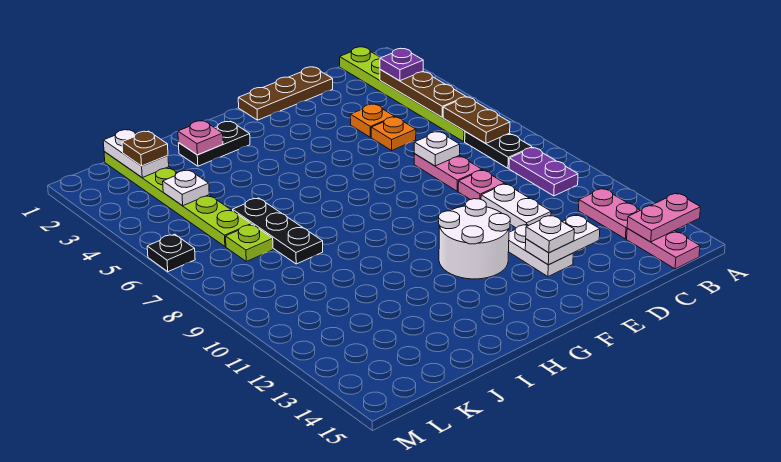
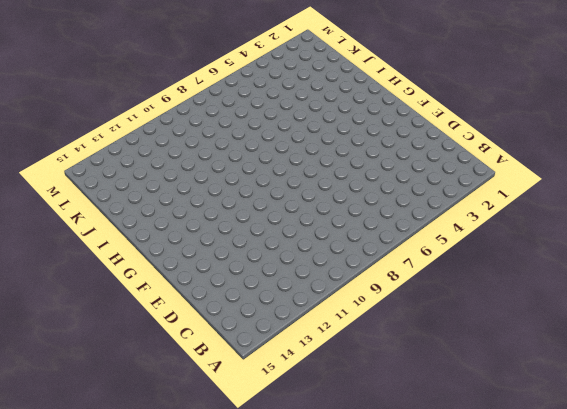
none -> lime 1x6 plate [340,47,465,142]
none -> black 1x2 plate [465,132,532,168]
none -> purple 1x2 plate [509,148,578,196]

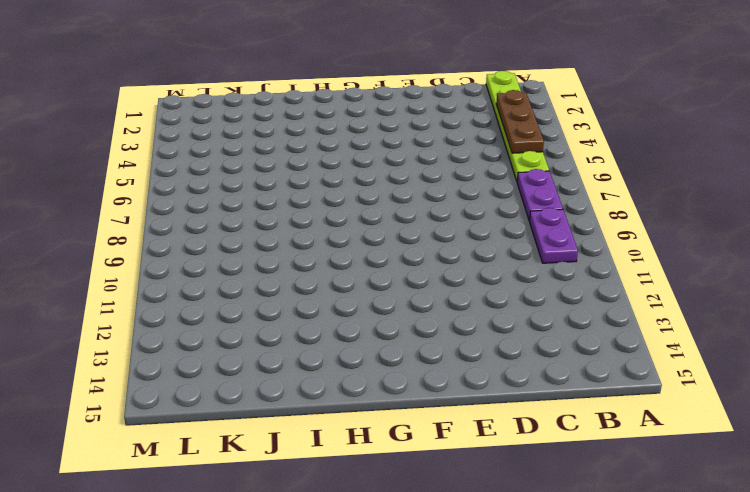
purple 1x2 plate [517,169,563,221] -> black 1x2 plate [465,132,532,168]
none -> pink 1x2 plate [578,189,640,239]
none -> pink 1x2 plate [627,229,700,269]
none -> brown 1x3 plate [238,67,333,120]

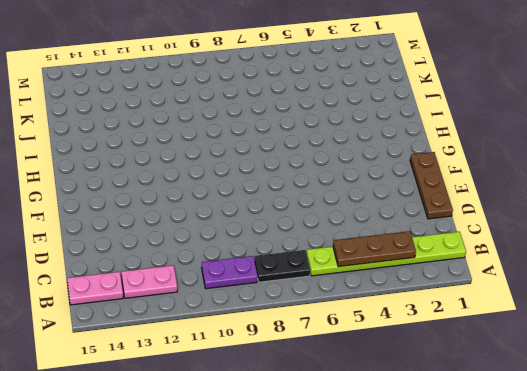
none -> orange 1x1 plate [350,104,395,137]
none -> orange 1x1 plate [371,117,416,150]
none -> pink 1x2 plate [414,154,482,191]

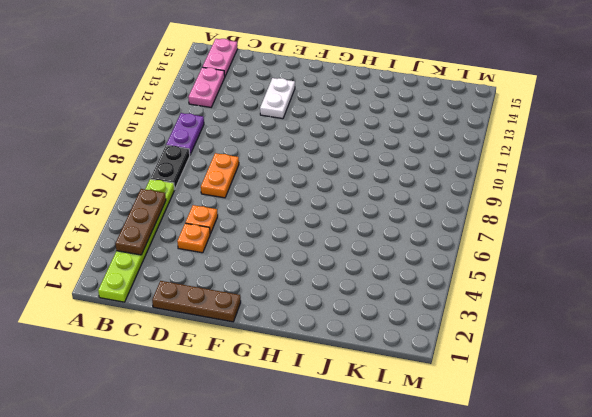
orange 1x2 plate [201,153,239,198] -> pink 1x2 plate [414,154,482,191]
none -> pink 1x1 plate [458,170,505,200]
none -> white 1x2 plate [481,184,551,228]
none -> white 2x2 round brick [439,199,510,279]

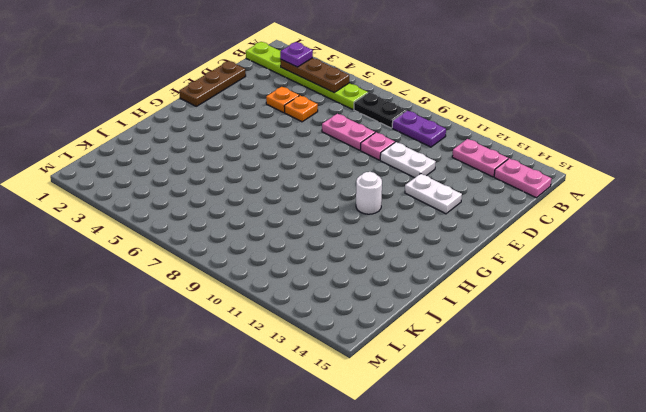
white 1x1 round brick [356,172,382,214] -> white 2x2 round brick [439,199,510,279]
none -> black 1x2 plate [179,121,250,166]
none -> black 1x3 plate [233,198,323,264]
none -> lime 1x6 plate [104,152,251,247]

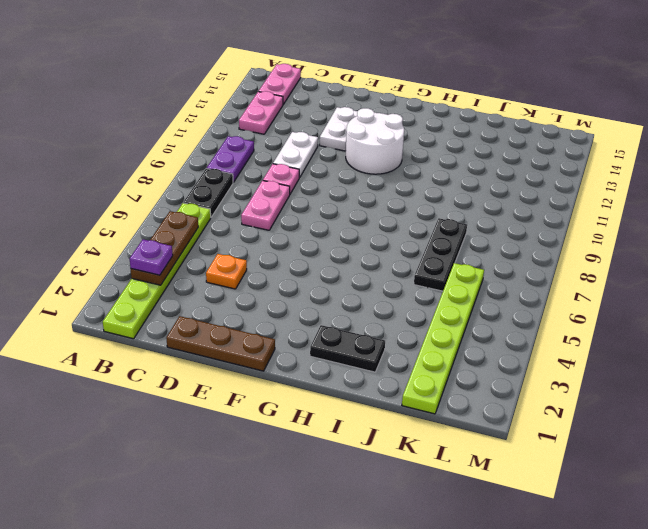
none -> orange 1x1 plate [371,117,416,150]
none -> lime 1x1 plate [226,224,273,261]
none -> black 1x1 plate [147,234,195,272]

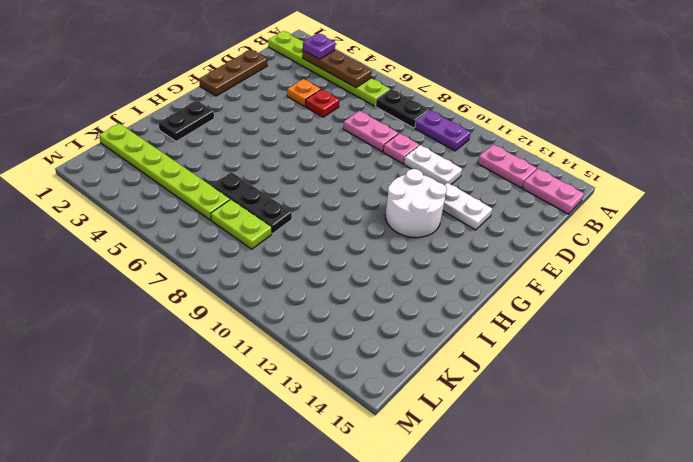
red 1x1 plate [306,89,339,117] -> orange 1x1 plate [371,117,416,150]
lime 1x2 plate [211,199,272,249] -> lime 1x1 plate [226,224,273,261]
none -> black 1x1 plate [147,234,195,272]
none -> pink 1x2 plate [627,193,700,242]
none -> brown 1x2 plate [443,97,510,143]

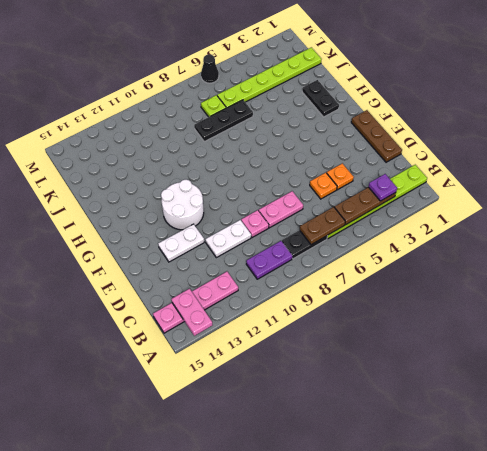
black 1x1 cone [201,54,219,83] -> black 1x1 plate [147,234,195,272]
none -> white 1x1 plate [414,132,460,166]
none -> white 1x2 plate [525,215,600,265]
none -> pink 1x1 plate [178,121,223,155]

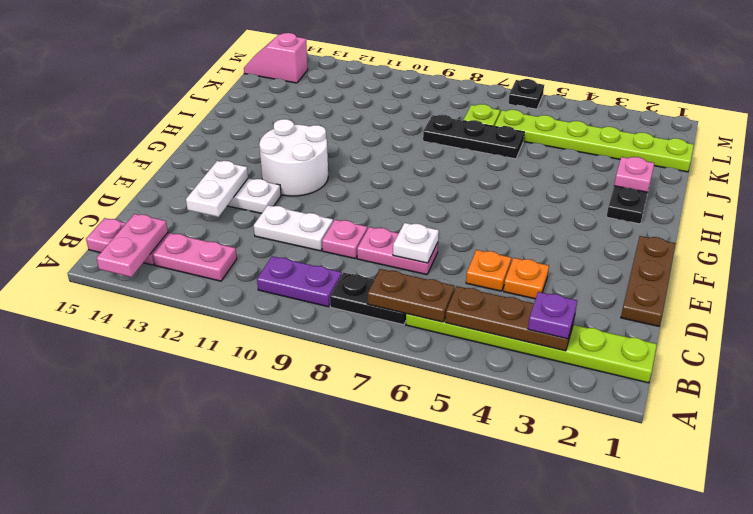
pink 1x2 slope [244,33,308,83] -> none
none -> white 1x2 plate [103,130,169,178]
none -> white 1x1 plate [163,170,209,206]
none -> white 1x1 plate [526,215,574,253]

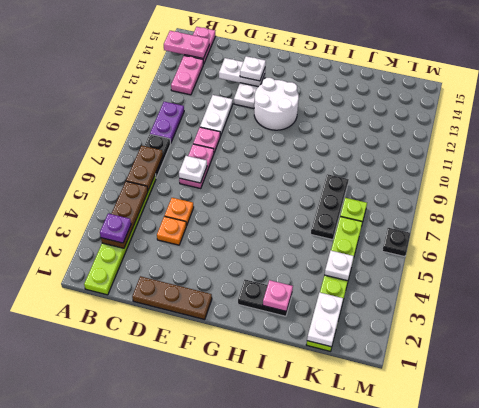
none -> brown 1x1 plate [122,131,168,166]

